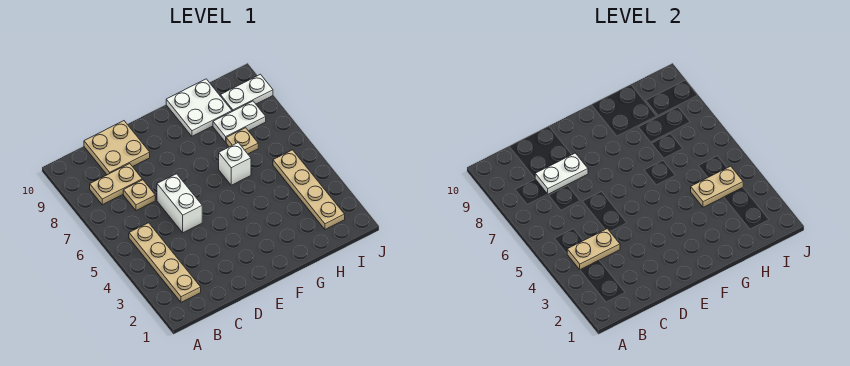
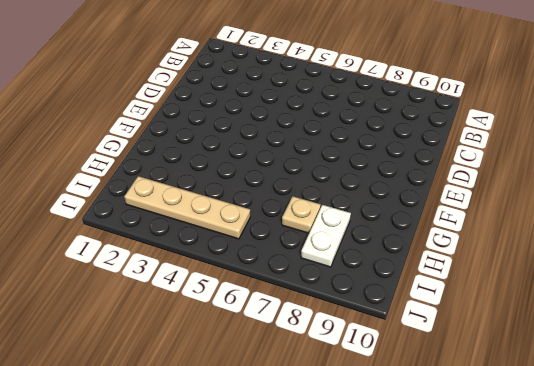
none -> tan 1x4 plate [129,223,201,302]
none -> tan 1x2 plate [90,164,142,205]
none -> tan 1x1 plate [123,180,155,211]

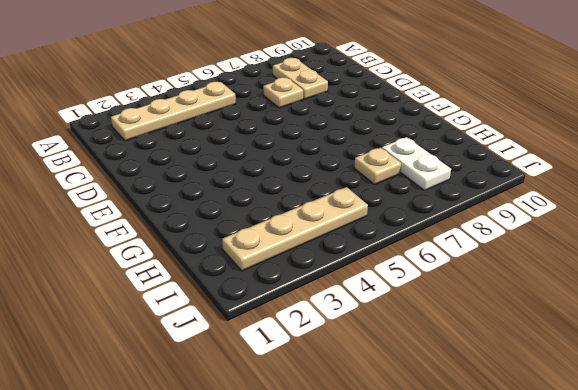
none -> tan 2x2 plate [84,121,150,175]
none -> white 1x2 brick [157,174,202,233]
none -> white 1x1 brick [219,143,251,185]

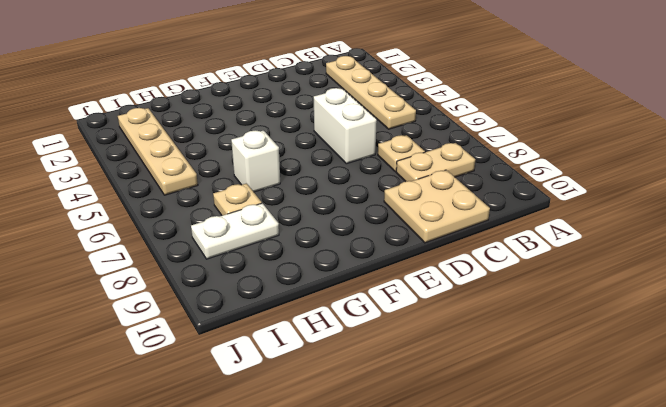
none -> white 2x2 plate [166,79,232,136]
none -> white 1x2 plate [220,74,273,111]
none -> tan 1x2 plate [567,229,620,270]

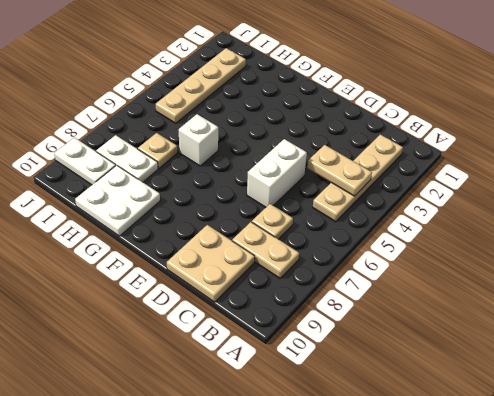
none -> white 1x2 plate [535,153,588,194]
none -> tan 1x2 plate [691,166,743,207]

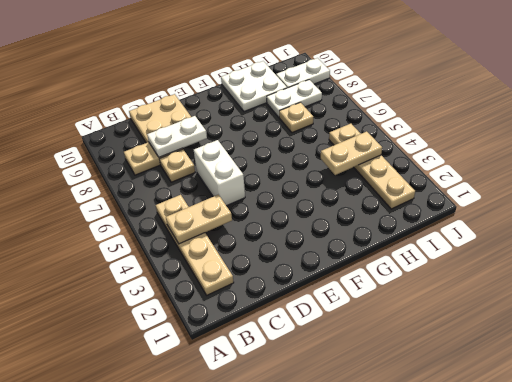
none -> white 1x1 brick [219,143,251,185]

